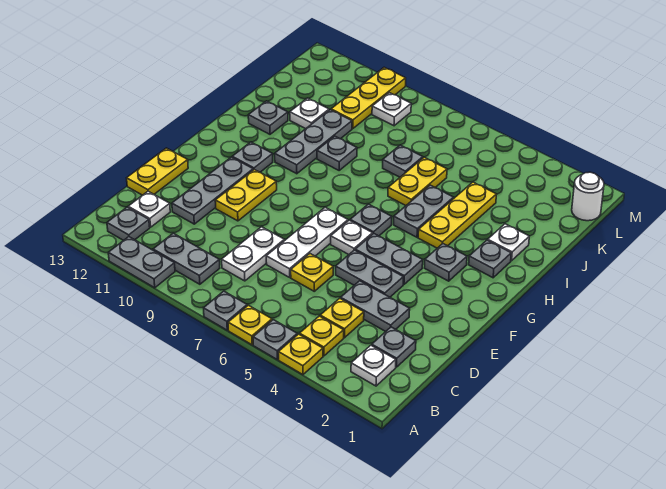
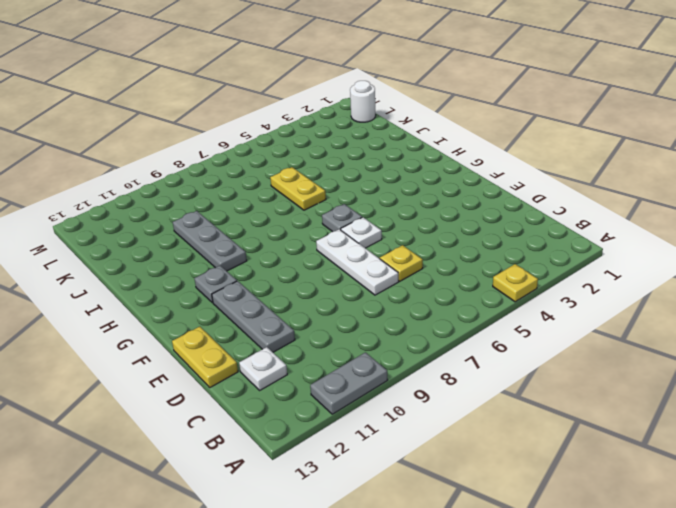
none -> grey 1x1 plate [253,320,297,360]
none -> yellow 1x1 plate [228,305,272,345]
none -> grey 1x1 plate [204,291,247,330]
none -> white 1x1 plate [351,345,396,386]

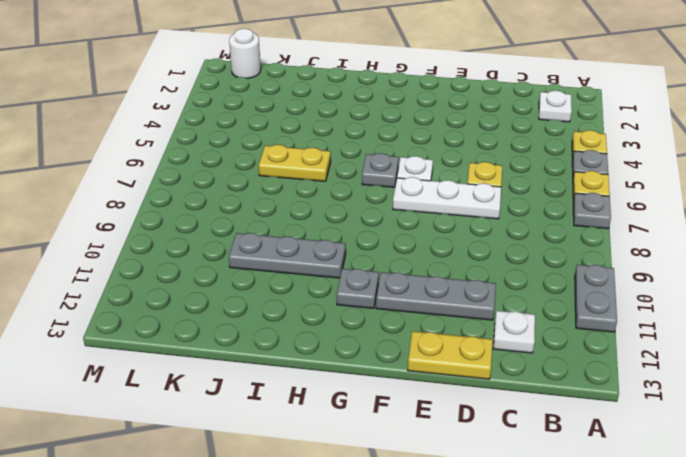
none -> yellow 1x1 plate [300,316,344,356]
none -> grey 1x2 plate [153,233,220,284]
none -> grey 1x1 plate [107,207,150,240]
none -> grey 1x1 plate [372,327,416,367]

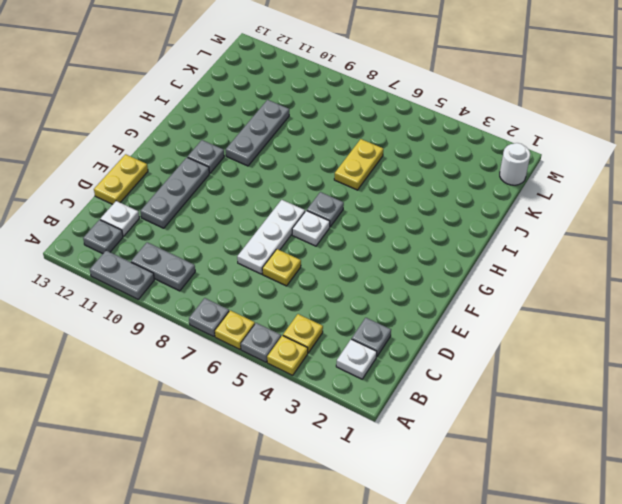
none -> yellow 1x1 plate [320,298,364,338]
none -> white 1x2 plate [222,227,284,281]
none -> grey 1x2 plate [341,281,410,332]
none -> grey 1x2 plate [336,250,403,297]

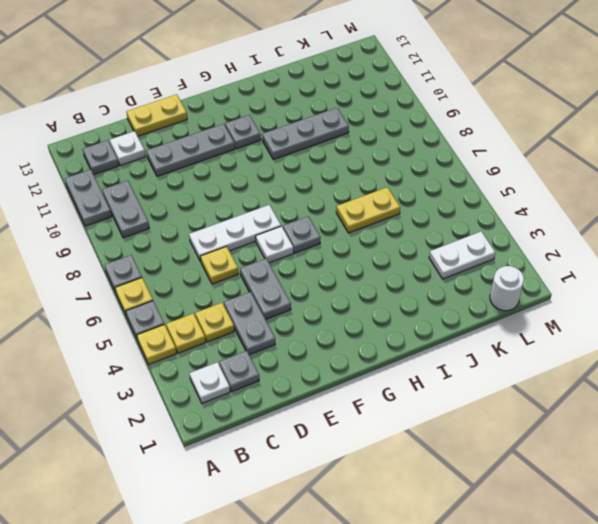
white 1x2 plate [429,232,495,279] -> white 1x2 plate moved to [222,227,284,281]
none -> yellow 1x2 plate [215,169,277,221]
none -> grey 1x2 plate [355,234,423,284]
none -> grey 1x1 plate [425,244,467,281]
none -> grey 1x1 plate [469,240,511,278]

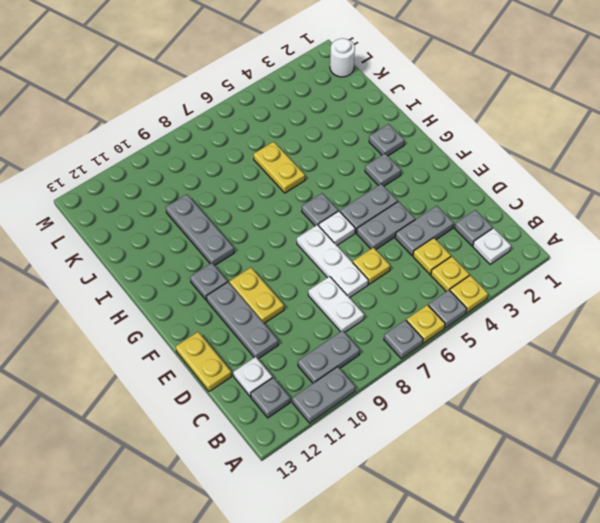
none -> yellow 1x3 plate [418,182,496,248]
none -> grey 1x2 plate [394,185,454,237]
none -> white 1x1 plate [488,224,529,261]
none -> grey 1x1 plate [317,136,357,170]

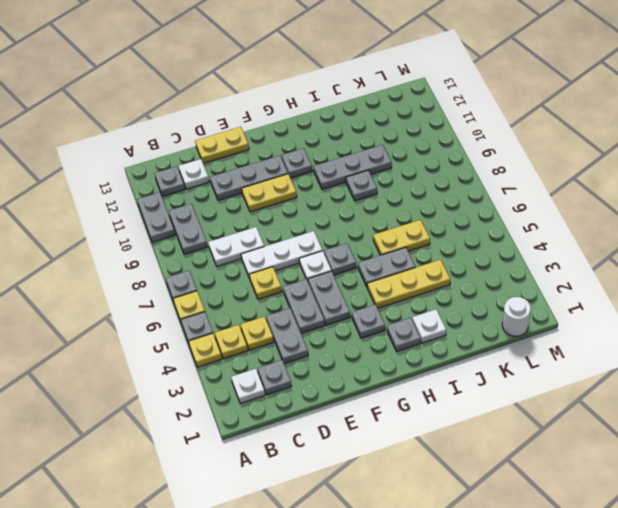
none -> grey 1x1 plate [248,101,288,134]
none -> grey 1x1 plate [383,145,423,177]
none -> white 1x1 plate [290,98,329,129]
none -> yellow 1x3 plate [331,67,406,129]

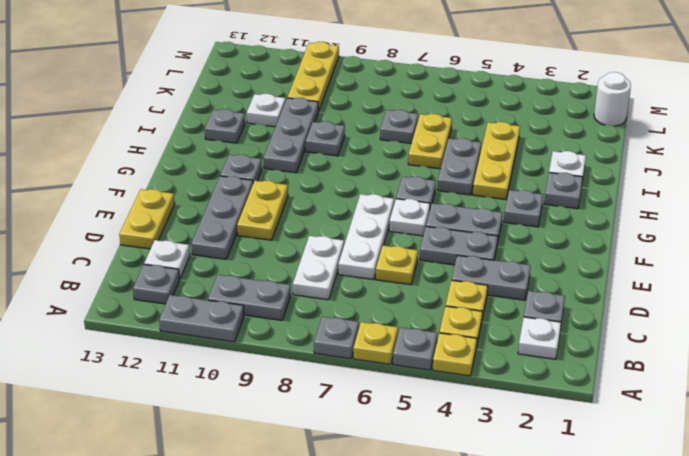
none -> white 1x1 plate [372,93,411,126]

